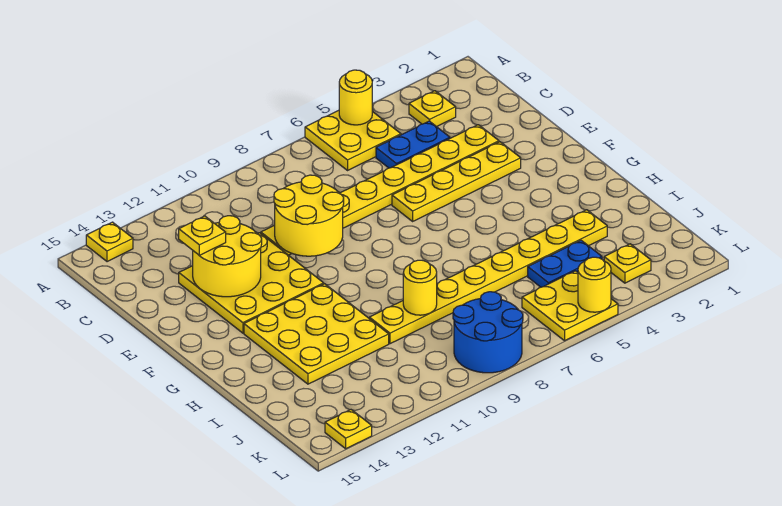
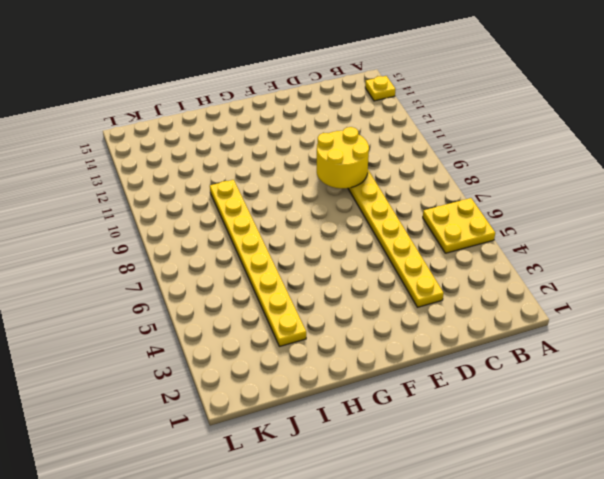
none -> yellow 1x1 plate [409,91,456,127]
none -> blue 1x2 plate [376,121,450,168]
none -> yellow 3x3 plate [179,233,324,333]

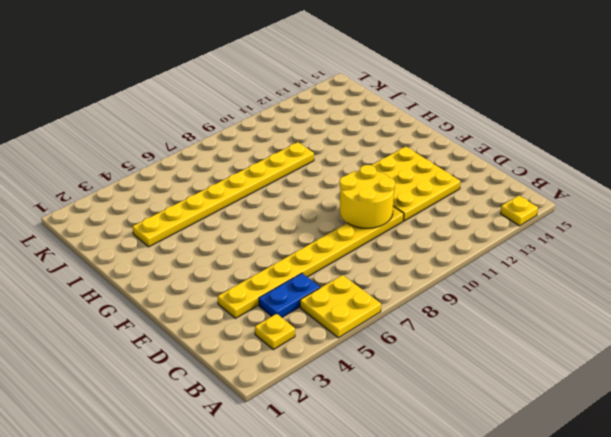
none -> yellow 1x4 plate [392,142,521,221]
none -> yellow 3x3 plate [244,284,389,384]
none -> blue 1x2 plate [528,240,602,287]

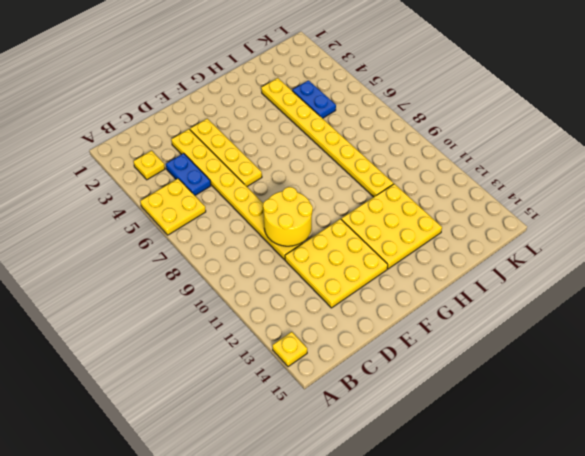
none -> yellow 1x1 plate [604,244,651,283]
none -> yellow 2x2 plate [522,271,618,341]
none -> blue 2x2 round brick [453,292,523,373]

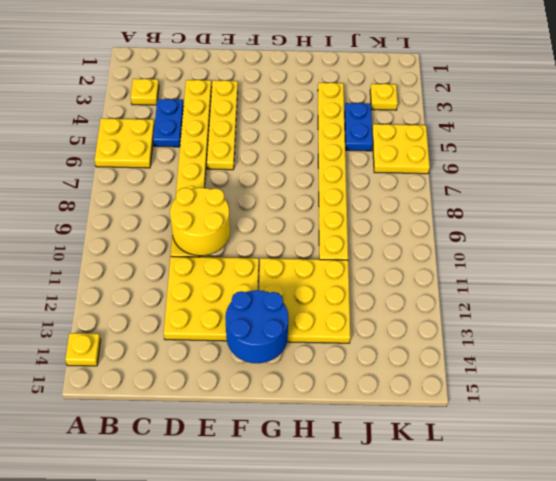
blue 2x2 round brick [225,290,289,363] -> blue 2x2 round brick moved to [453,292,523,373]
none -> yellow 1x1 plate [325,410,372,449]
none -> yellow 1x1 round brick [339,70,372,125]
none -> yellow 2x2 round brick [193,216,262,297]

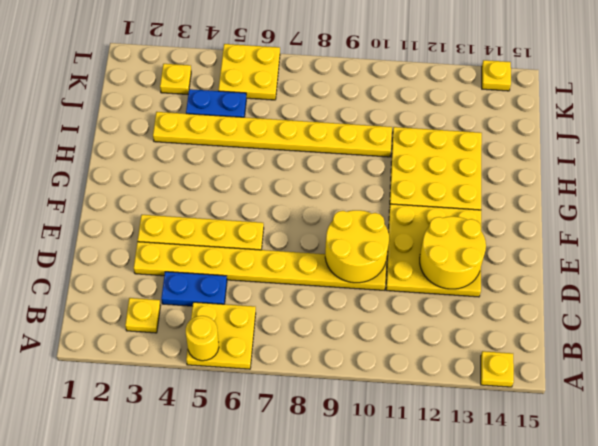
none -> blue 2x2 round brick [453,292,523,373]
none -> yellow 1x1 round brick [403,260,437,315]
none -> yellow 1x1 round brick [578,257,611,312]

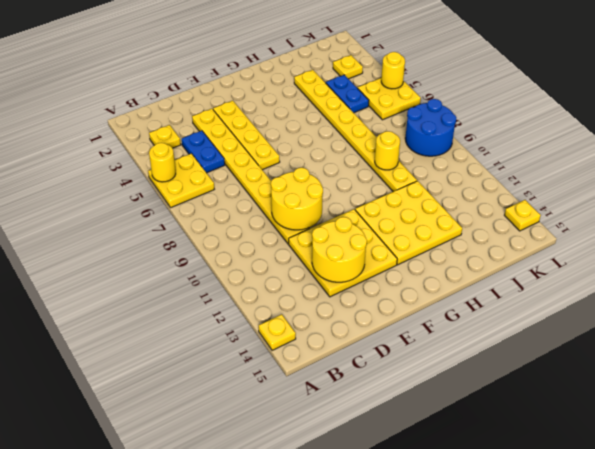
none -> yellow 1x1 plate [179,216,226,255]

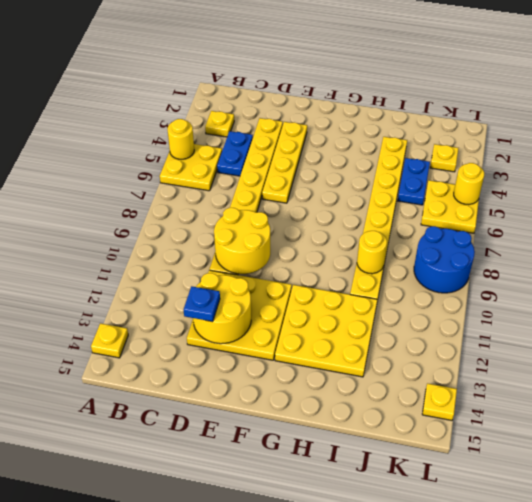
blue 1x1 plate [184,286,220,322] -> yellow 1x1 plate [179,216,226,255]

